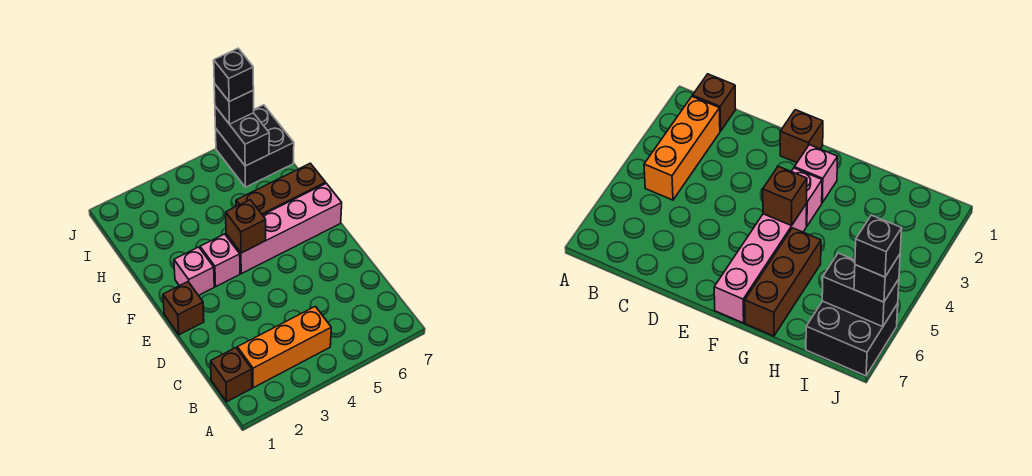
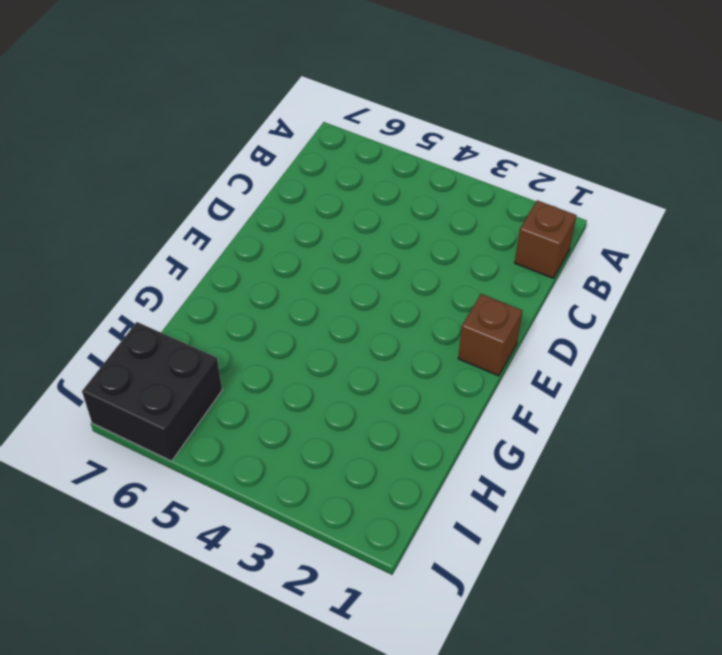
none -> orange 1x3 brick [237,306,331,388]
none -> pink 1x1 brick [174,247,214,295]
none -> pink 1x1 brick [200,234,240,286]

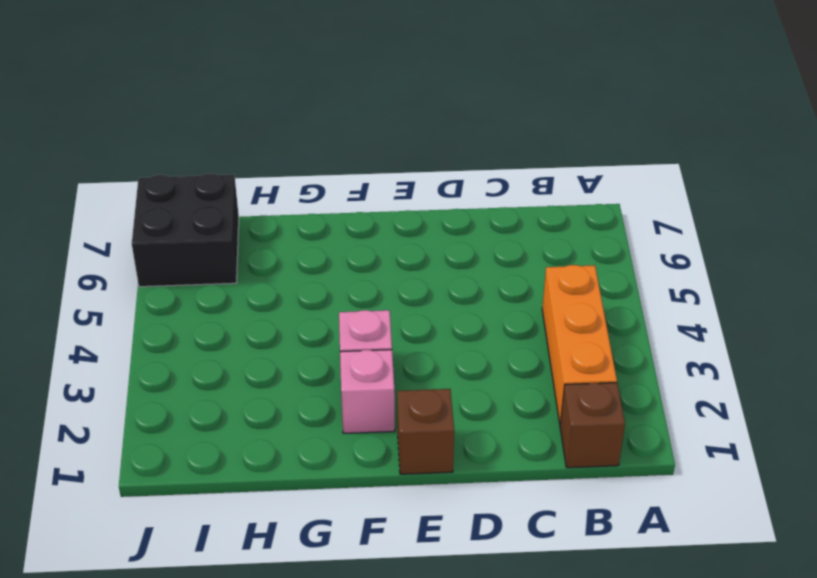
none -> pink 1x4 brick [226,183,342,274]
none -> brown 1x3 brick [236,163,326,215]
none -> brown 1x1 brick [226,200,266,253]

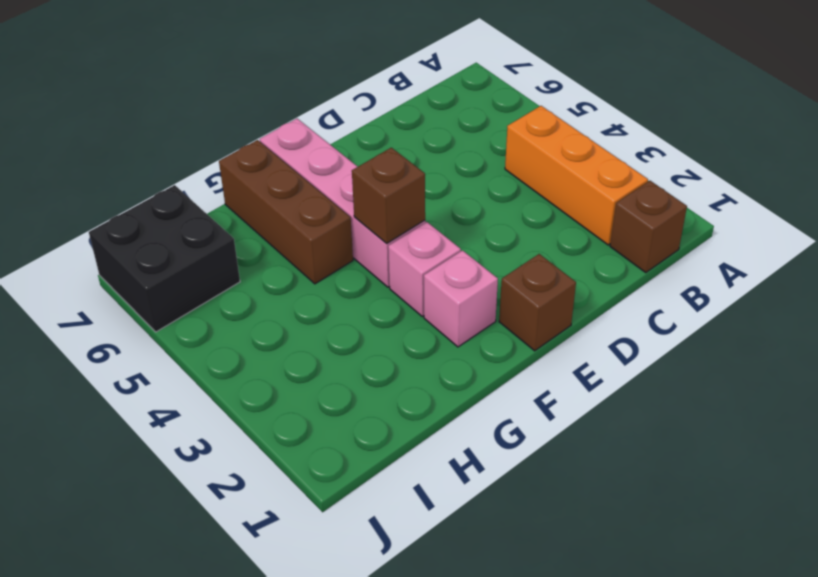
none -> black 1x2 brick [215,106,269,166]
none -> black 1x1 brick [214,83,254,124]
none -> black 1x1 brick [214,48,254,102]

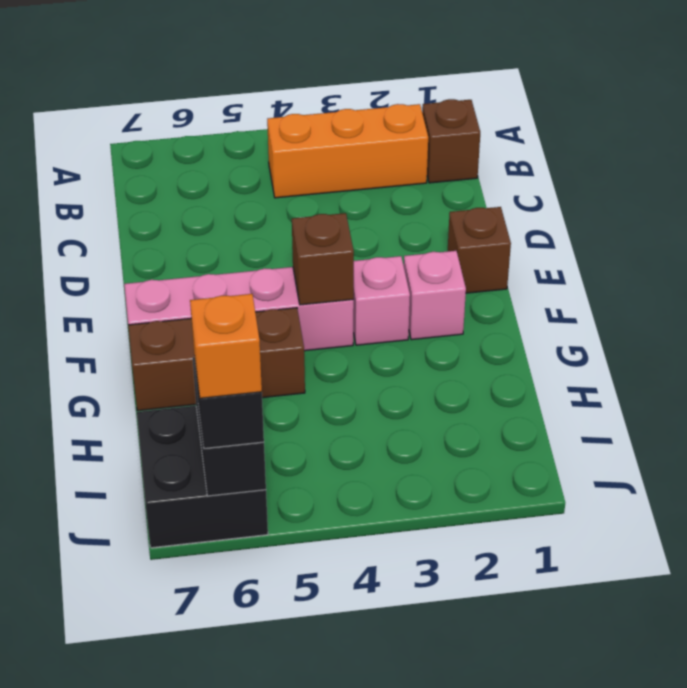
orange 1x1 brick [190,294,262,398] -> black 1x1 brick [214,48,254,102]

